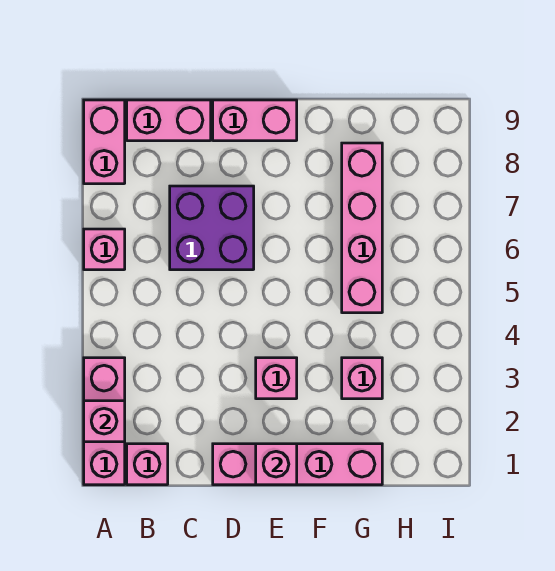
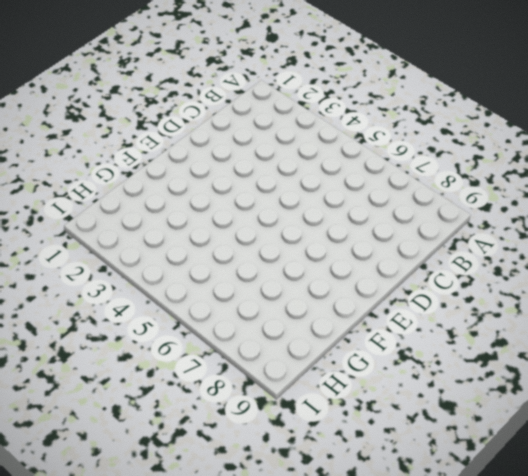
none -> pink 1x3 brick [84,358,125,485]
none -> pink 1x1 brick [84,229,125,270]
none -> pink 1x2 brick [84,100,125,184]

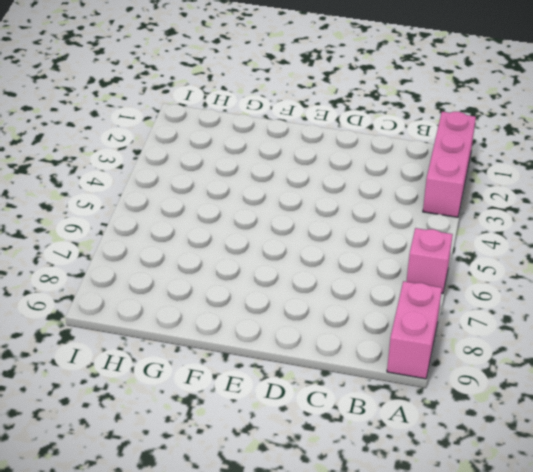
none -> pink 1x1 brick [127,444,168,485]
none -> pink 1x2 brick [127,100,211,141]
none -> purple 2x2 brick [170,186,254,270]

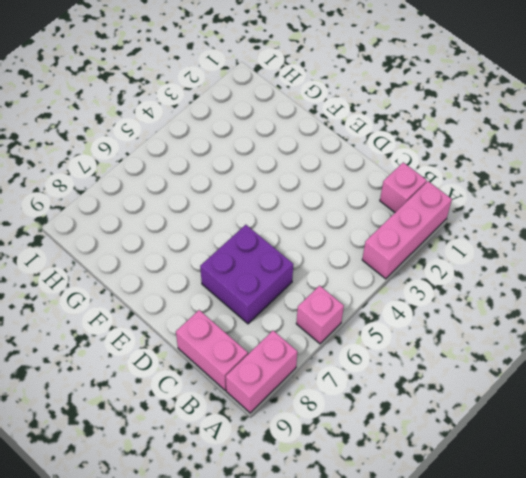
none -> pink 1x4 brick [213,444,382,485]
none -> pink 1x2 brick [213,100,297,141]
none -> pink 1x1 brick [256,358,297,399]

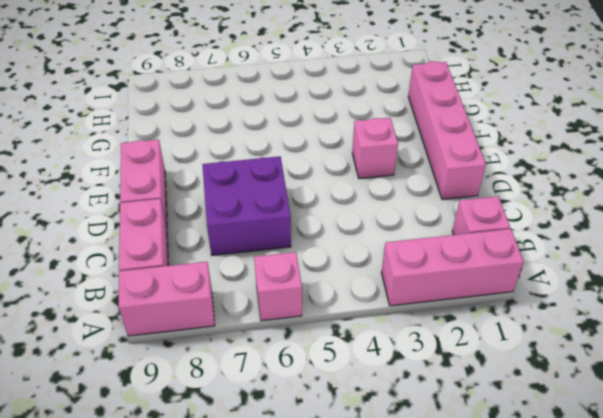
none -> pink 1x1 brick [342,358,382,399]
none -> pink 1x4 brick [342,143,382,313]
none -> pink 1x1 brick [84,401,125,442]

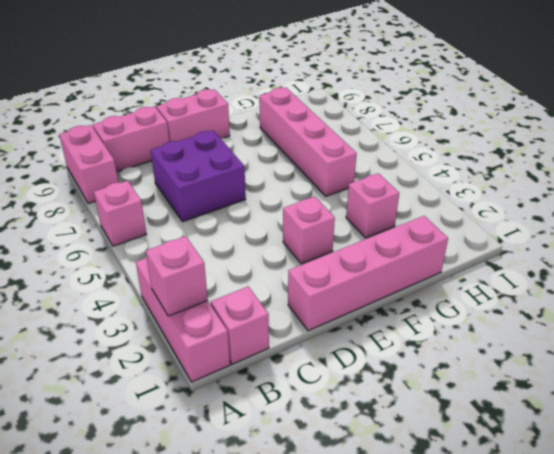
none -> pink 1x1 brick [256,444,297,485]

